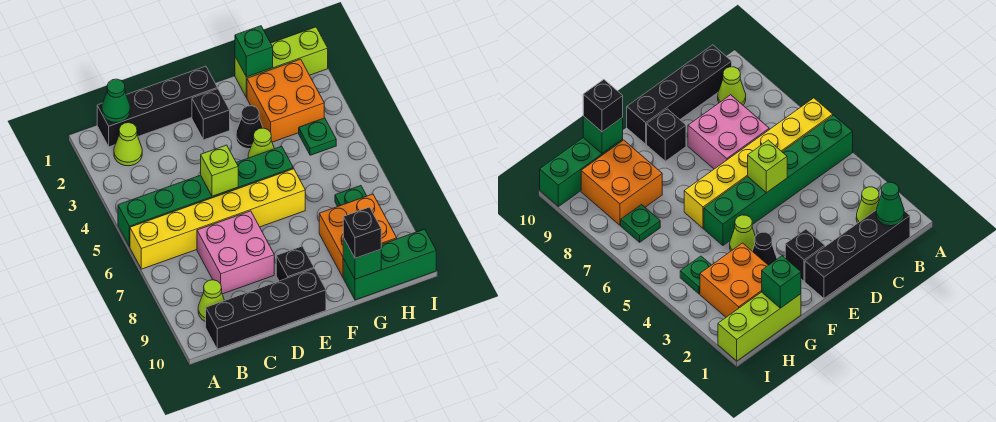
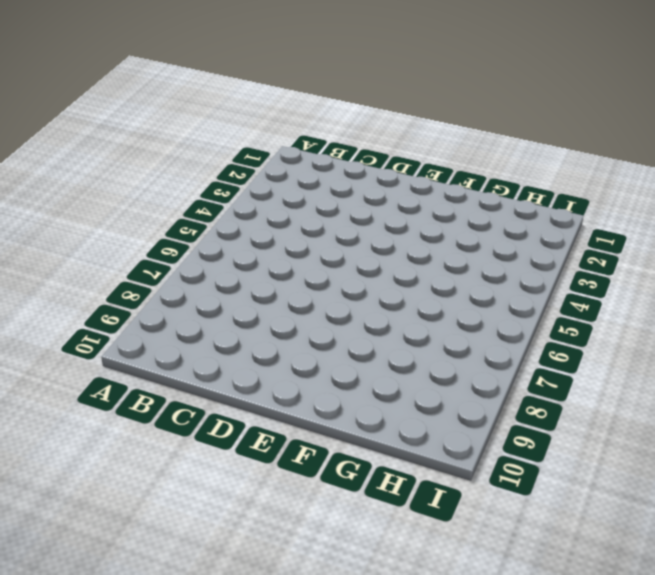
none -> green 1x6 brick [118,146,293,247]
none -> yellow 1x6 brick [130,169,305,269]
none -> black 1x4 brick [97,66,218,147]

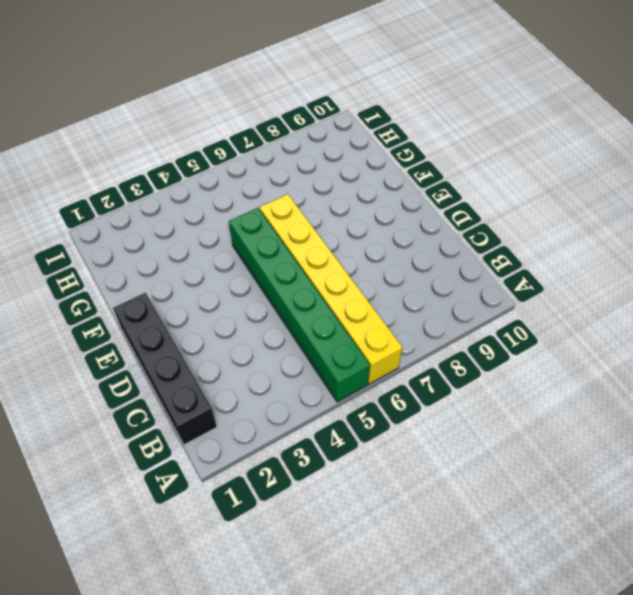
none -> lime 1x1 cone [114,123,142,166]
none -> lime 1x1 cone [198,280,225,322]
none -> black 1x4 brick [206,269,326,349]

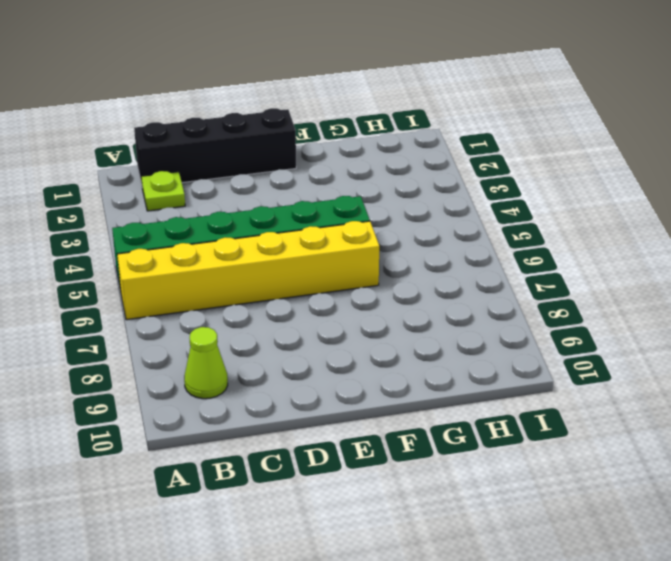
lime 1x1 plate [141,171,185,211] -> lime 1x1 cone [114,123,142,166]
none -> black 1x4 brick [206,269,326,349]
none -> pink 2x2 brick [197,211,274,294]
none -> black 1x1 brick [192,89,230,140]

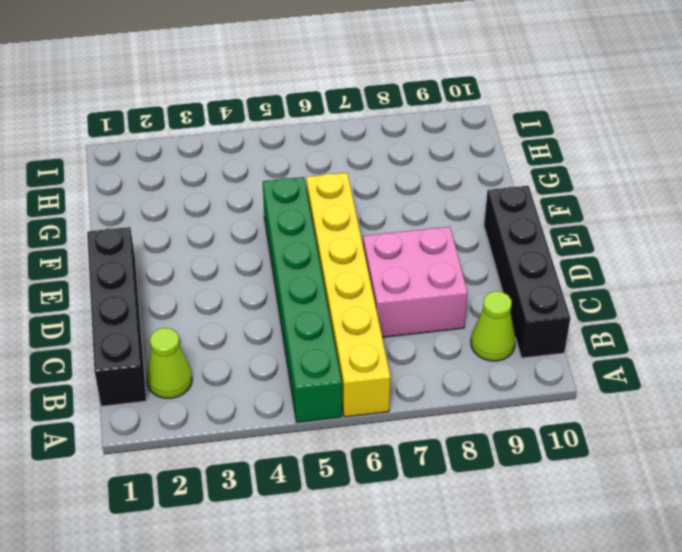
none -> black 1x1 brick [192,89,230,140]
none -> black 1x1 brick [276,246,314,281]
none -> black 1x1 cone [236,106,263,149]

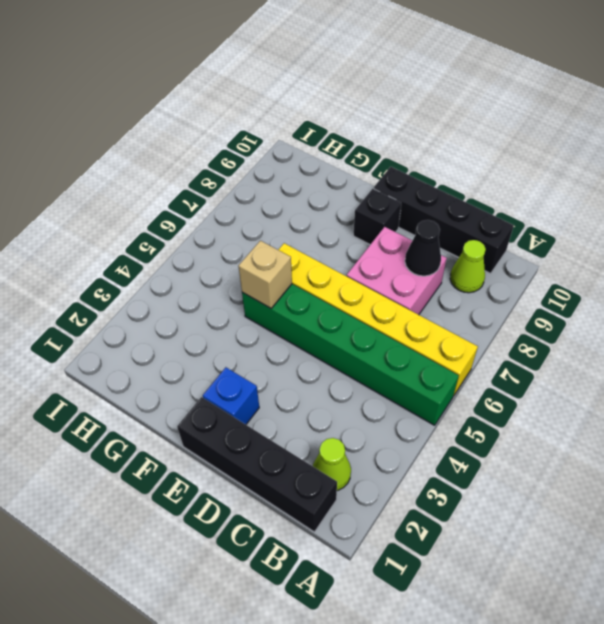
black 1x1 cone [405,220,441,276] -> black 1x1 cone moved to [236,106,263,149]
blue 1x1 brick [203,367,259,424] -> black 1x1 brick [192,89,230,140]
tan 1x1 brick [239,241,292,308] -> none
none -> lime 1x1 cone [248,128,274,158]
none -> lime 1x3 brick [235,27,328,98]
none -> orange 2x2 brick [247,59,324,142]

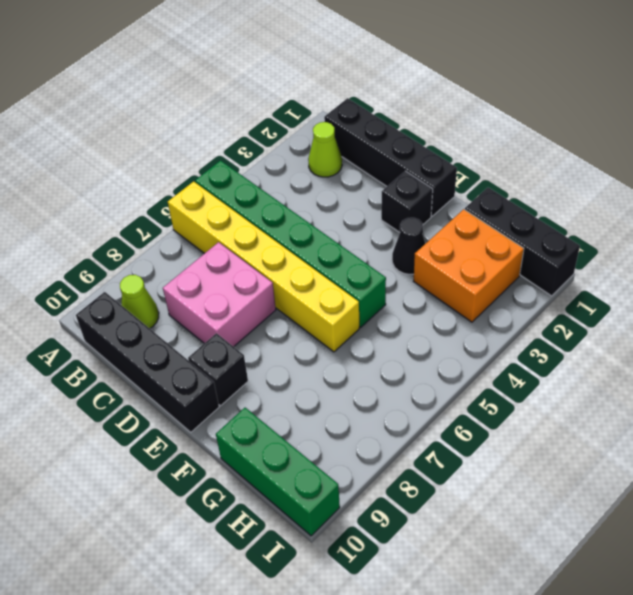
black 1x3 brick [465,188,580,296] -> lime 1x3 brick [235,27,328,98]
none -> lime 1x1 cone [248,128,274,158]
none -> orange 2x2 brick [319,194,397,277]
none -> green 1x1 plate [299,118,336,155]

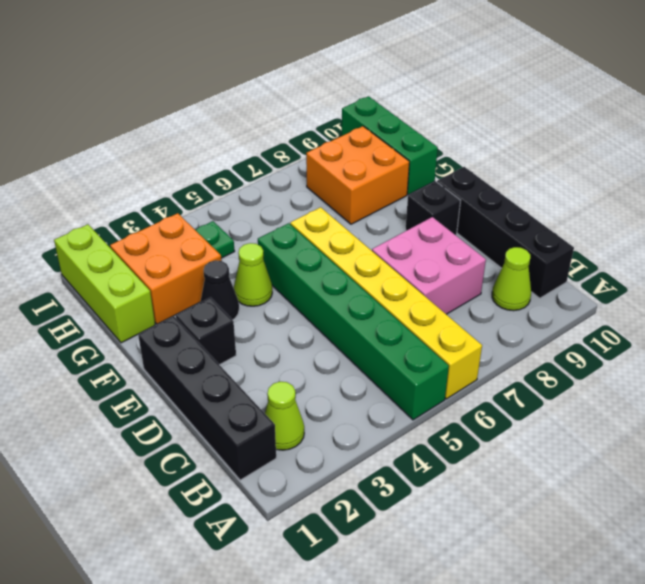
none -> green 1x1 plate [335,186,367,206]
none -> green 1x1 cone [102,79,130,122]
none -> lime 1x1 brick [201,145,238,196]

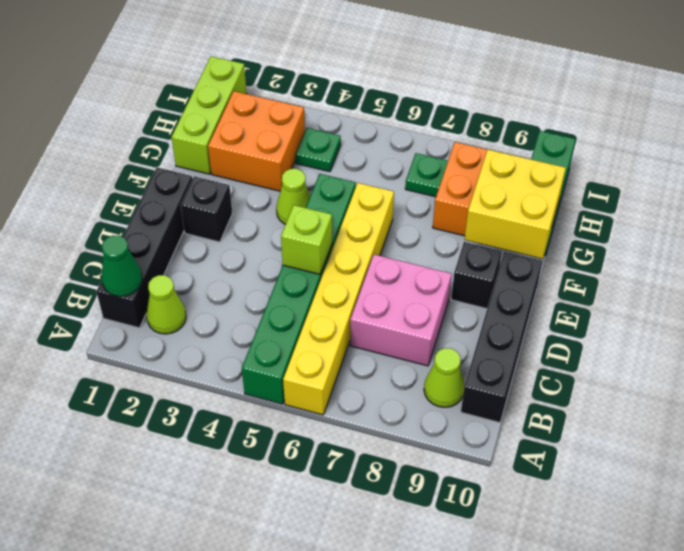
yellow 2x2 brick [464,149,566,259] -> green 1x1 brick [343,238,381,279]
none -> black 1x1 cone [236,106,263,149]
none -> green 1x1 brick [235,26,273,77]
none -> black 1x1 brick [343,207,381,258]

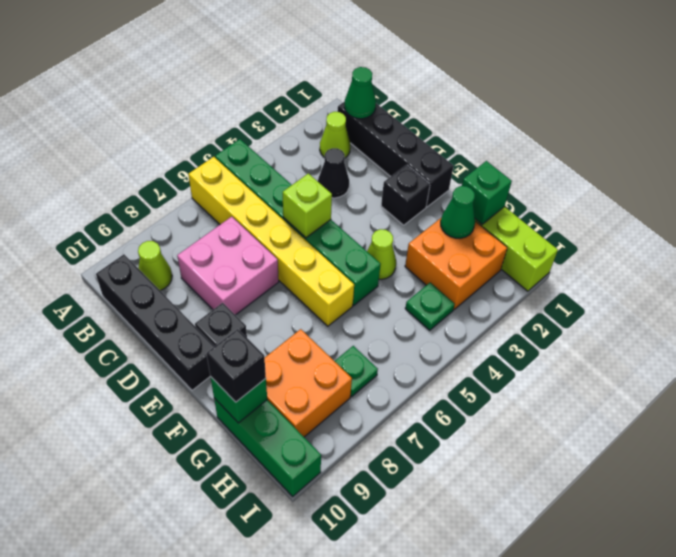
black 1x1 cone [318,148,349,198] -> black 1x1 cone moved to [236,106,263,149]
green 1x1 cone [441,186,475,238] -> none

